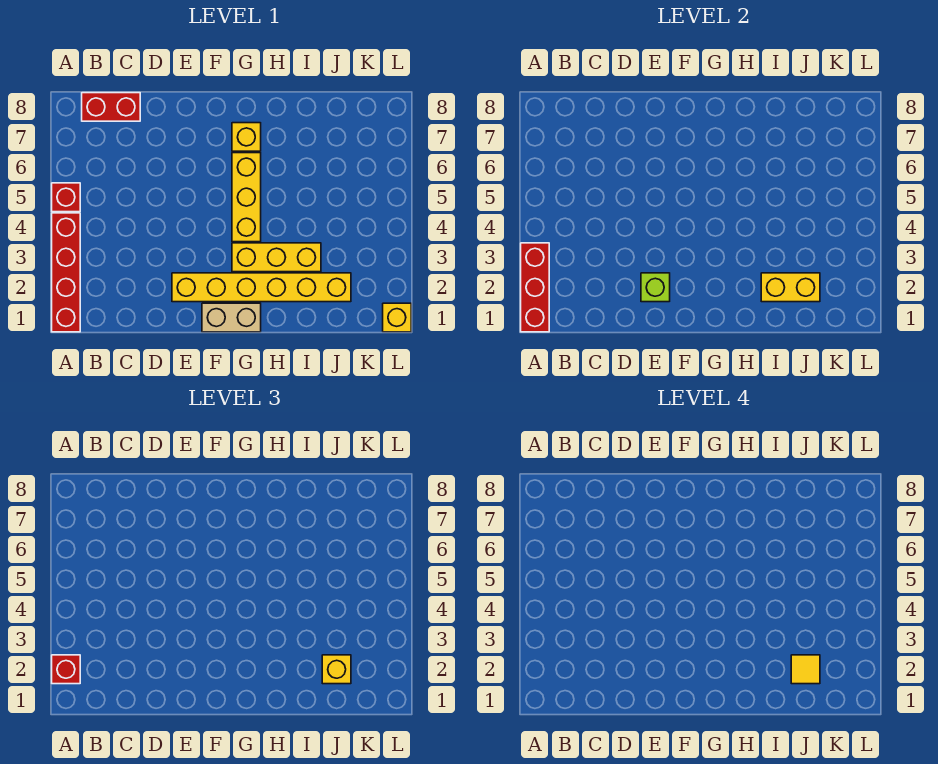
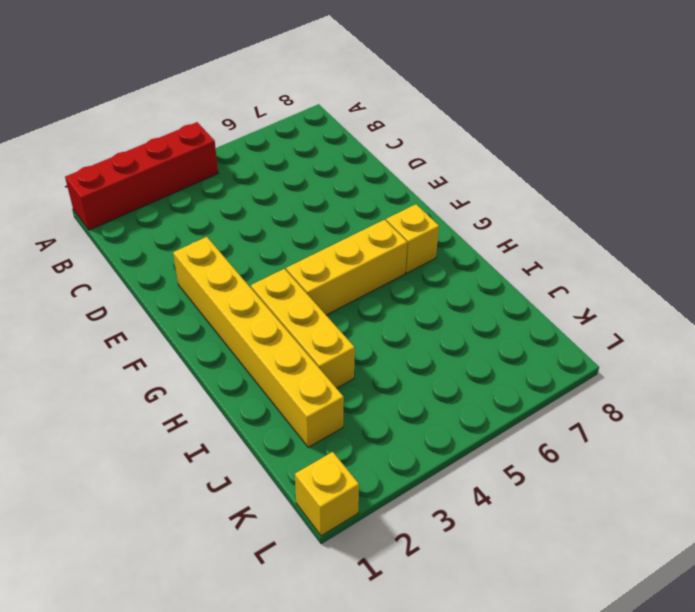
none -> red 1x1 brick [52,183,80,212]
none -> red 1x2 brick [82,93,140,121]
none -> tan 1x2 brick [202,303,261,332]

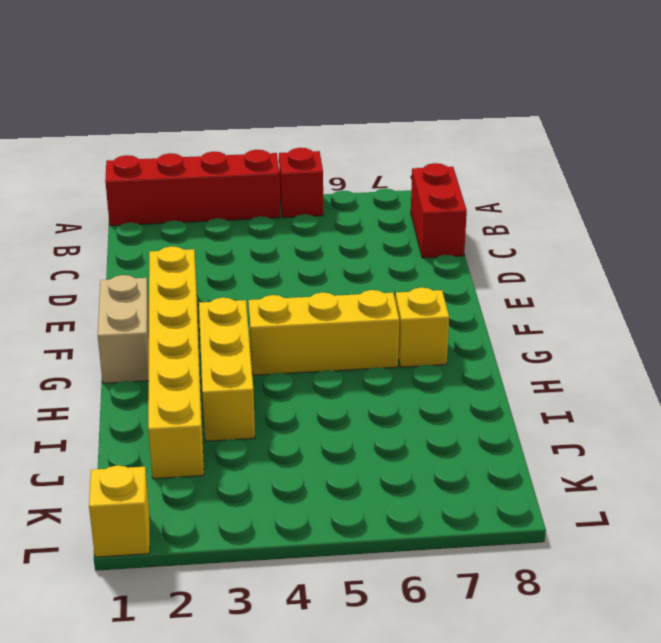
none -> red 1x3 brick [521,243,549,332]
none -> lime 1x1 brick [641,273,670,302]
none -> yellow 1x2 brick [761,273,820,302]

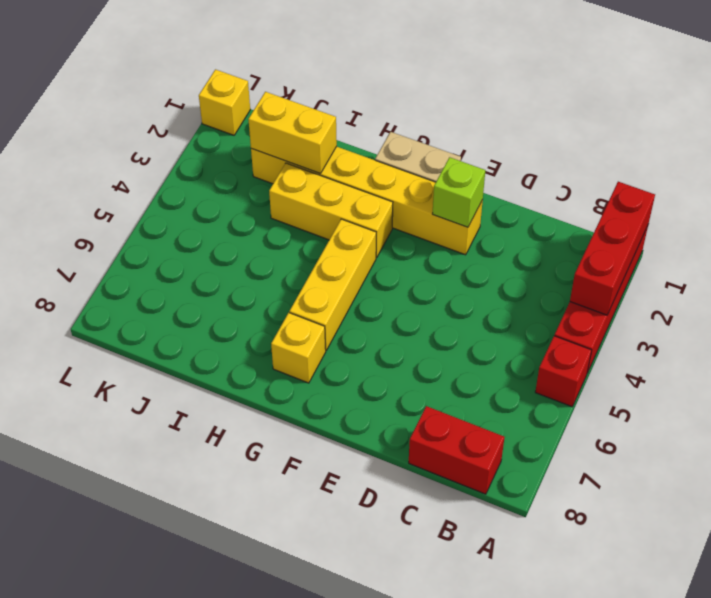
none -> red 1x1 brick [52,655,80,684]
none -> yellow 1x1 brick [322,655,351,684]
none -> yellow 1x1 tile [791,655,820,684]

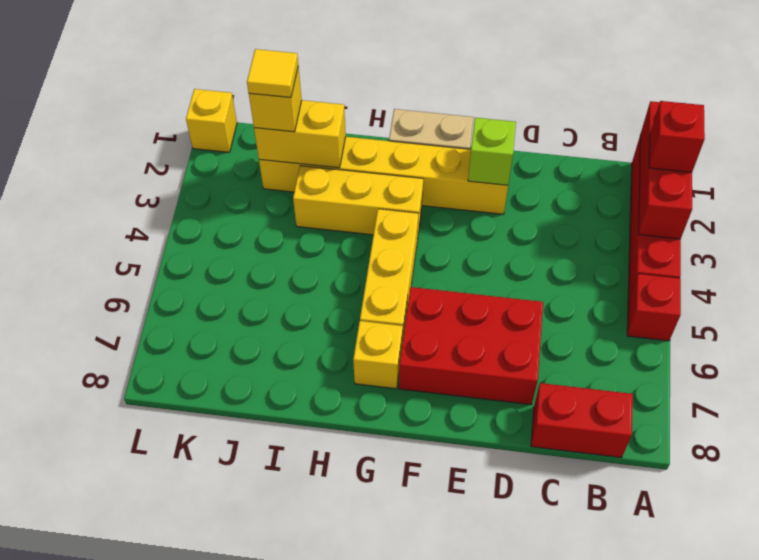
red 2x3 brick [399,287,543,405] -> none

